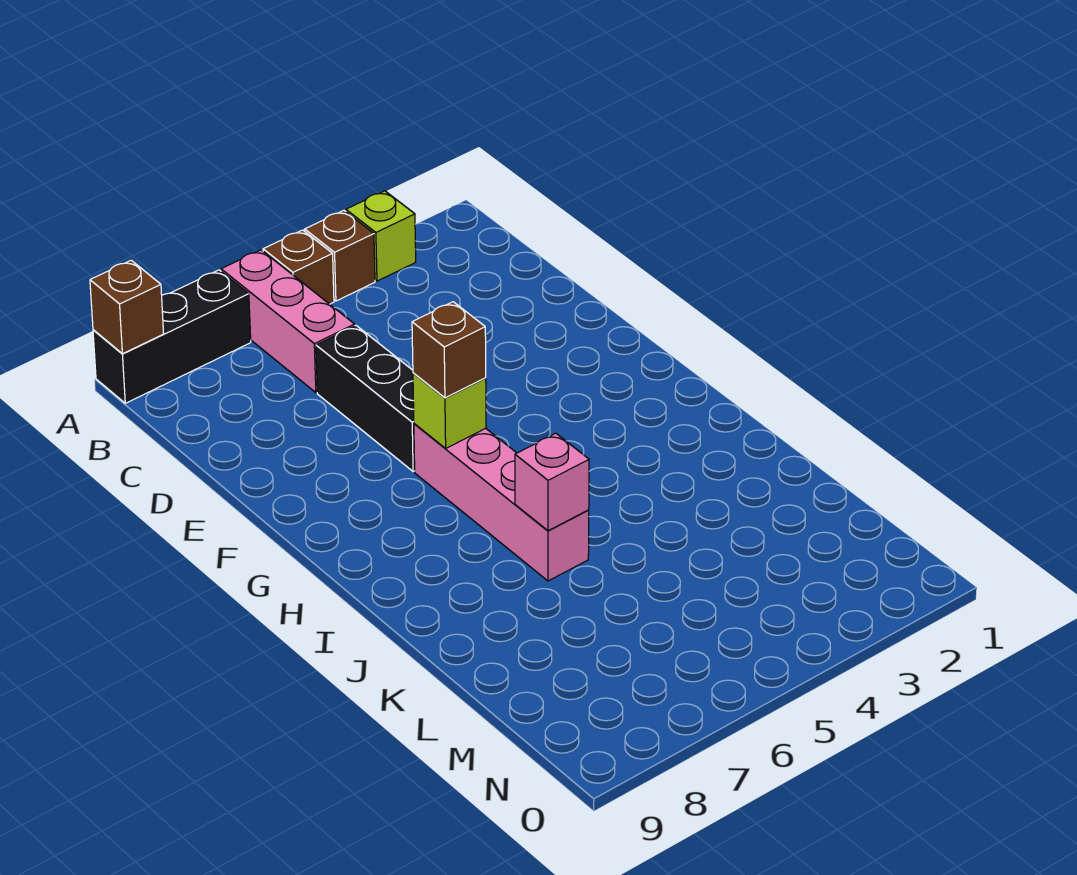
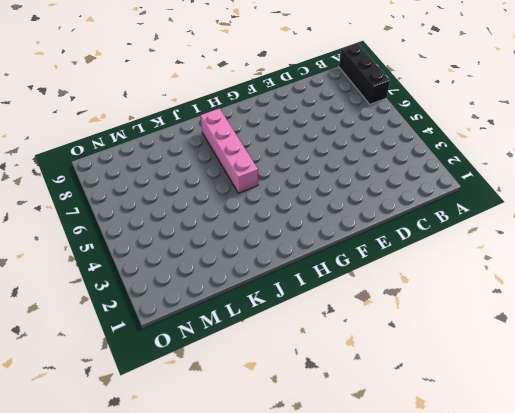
pink 1x4 brick [201,108,258,193] -> pink 1x4 brick turned to [414,424,589,581]
none -> lime 1x1 brick [346,191,416,281]
none -> brown 1x1 brick [305,210,375,301]

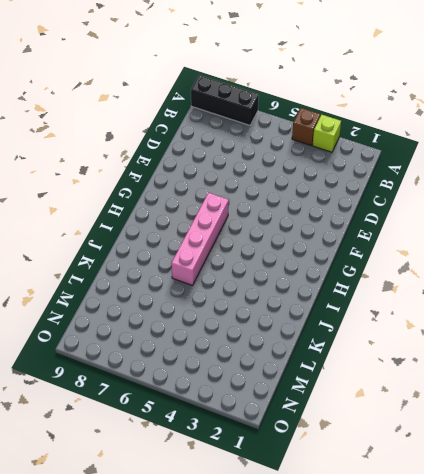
none -> brown 1x1 brick [263,230,334,304]
none -> pink 1x3 brick [221,250,355,393]

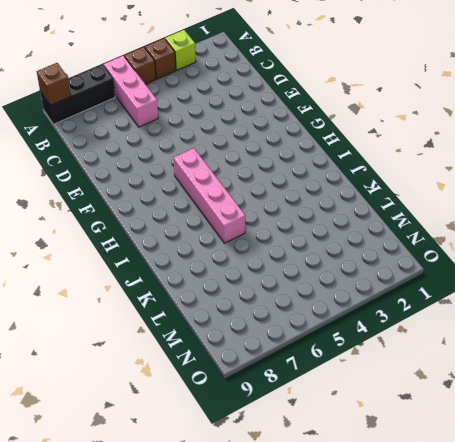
none -> black 1x3 brick [316,326,415,472]
none -> lime 1x1 brick [413,373,486,449]

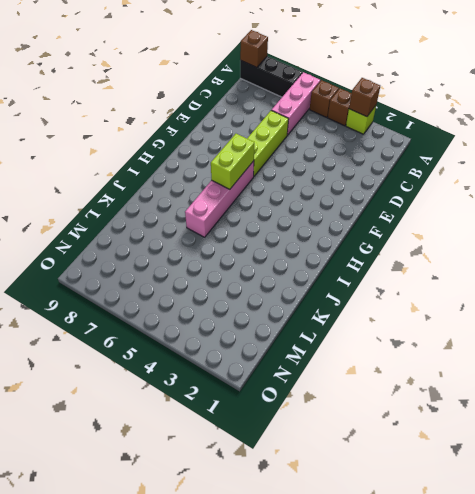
brown 1x1 brick [349,78,380,117] -> brown 1x1 brick moved to [412,302,486,398]
lime 1x3 brick [247,111,289,176] -> black 1x3 brick [316,326,415,472]
lime 1x2 brick [211,134,254,189] -> lime 1x1 brick [413,373,486,449]
none -> pink 1x1 brick [515,433,589,531]

